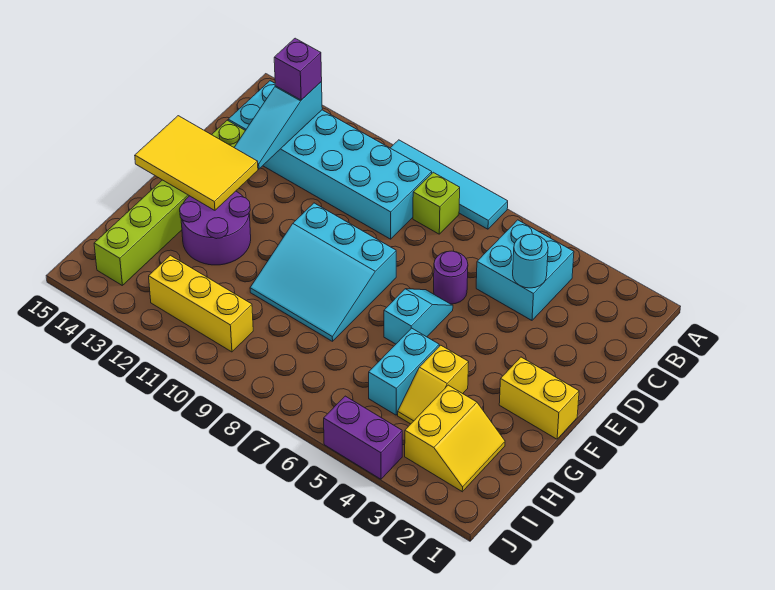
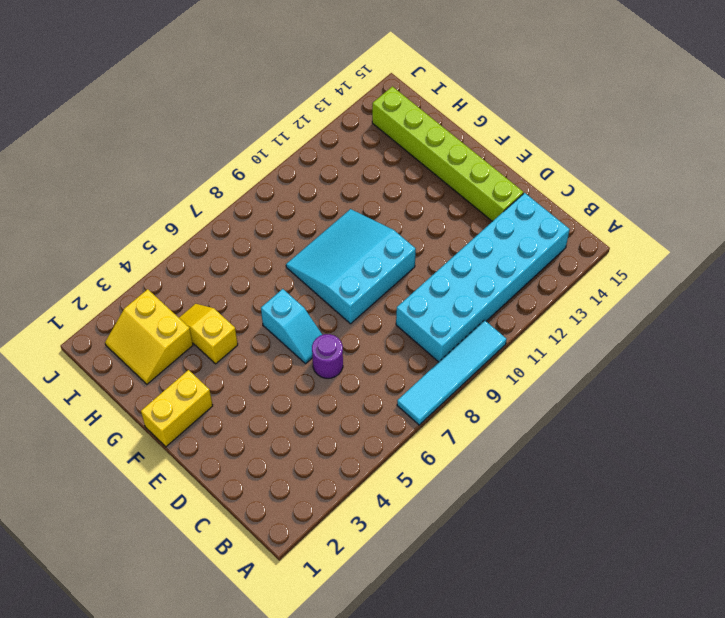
none -> cyan 2x2 brick [476,220,574,320]
none -> lime 1x1 brick [413,172,460,234]
none -> purple 2x2 round brick [180,191,251,265]

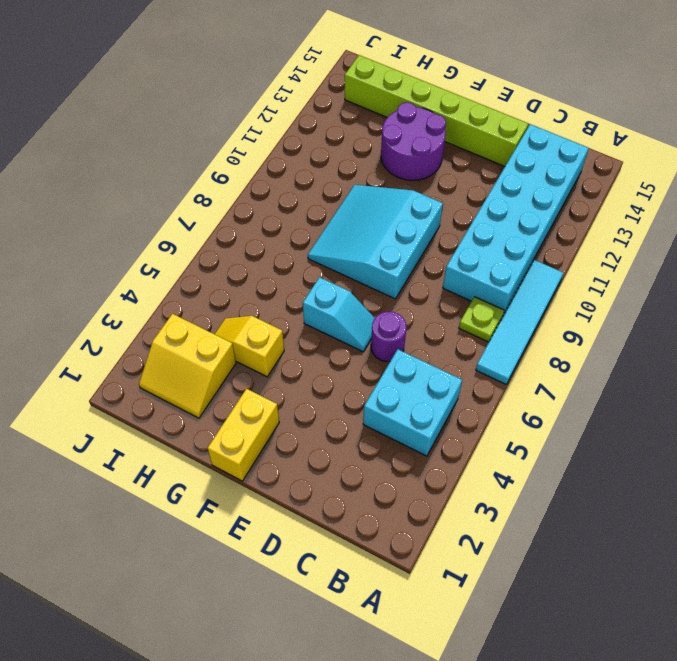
lime 1x1 plate [459,297,504,342] -> lime 1x1 brick [413,172,460,234]
none -> cyan 1x2 brick [369,328,439,415]
none -> yellow 1x3 brick [149,255,253,352]
none -> purple 1x2 brick [324,396,402,479]

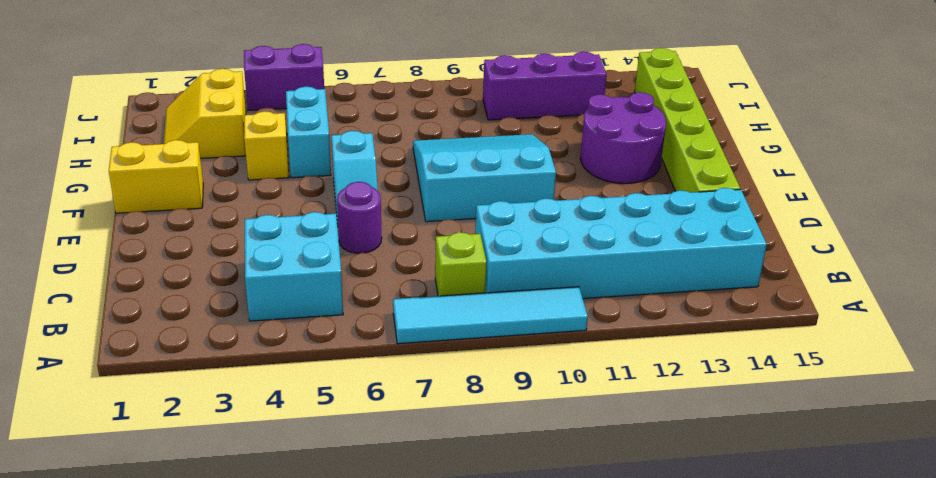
purple 1x3 brick [483,52,607,120] -> yellow 1x3 brick [149,255,253,352]
none -> cyan 1x3 slope [234,82,322,169]
none -> cyan 1x1 round brick [513,234,548,288]
none -> yellow 2x3 tile [135,116,258,210]

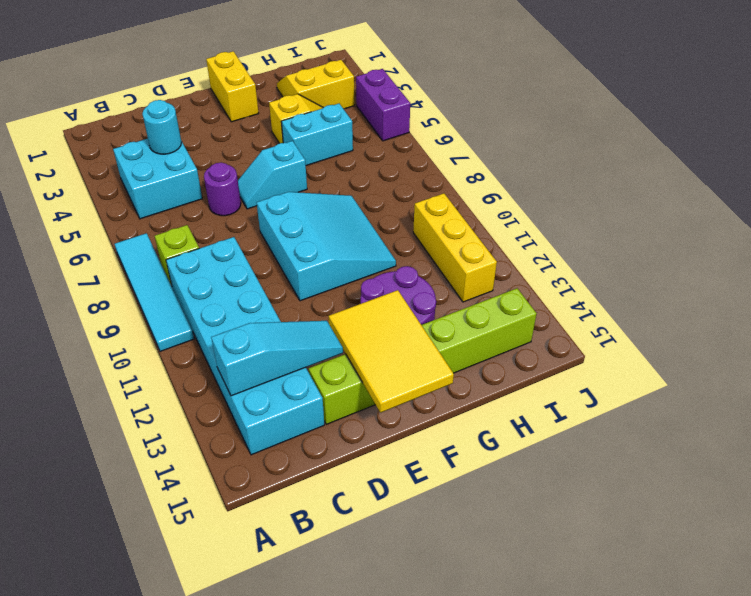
none -> purple 1x1 brick [274,38,322,100]

